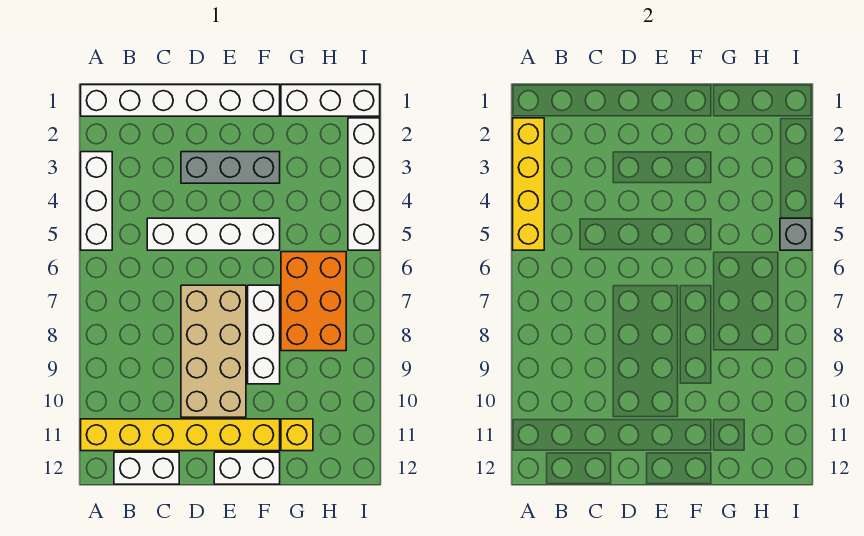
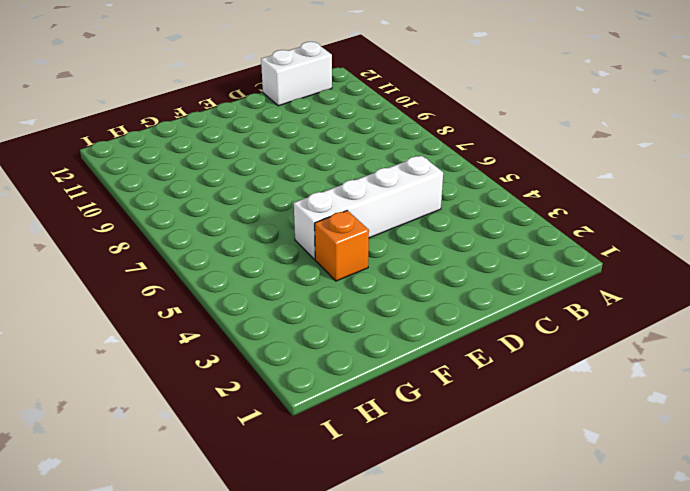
orange 1x1 brick [315,210,369,281] -> none
none -> white 1x6 brick [81,85,280,116]
none -> white 1x3 brick [81,152,112,250]
none -> yellow 1x6 brick [81,419,280,451]

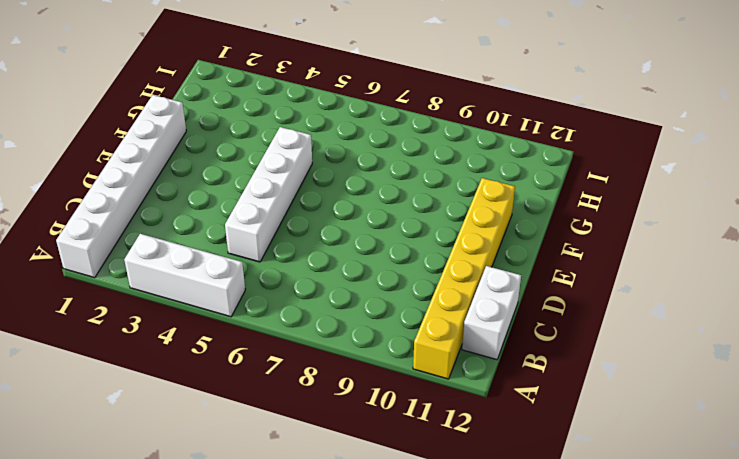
none -> grey 1x3 brick [181,152,280,183]
none -> tan 2x4 brick [181,285,246,417]
none -> white 1x2 brick [214,452,280,484]

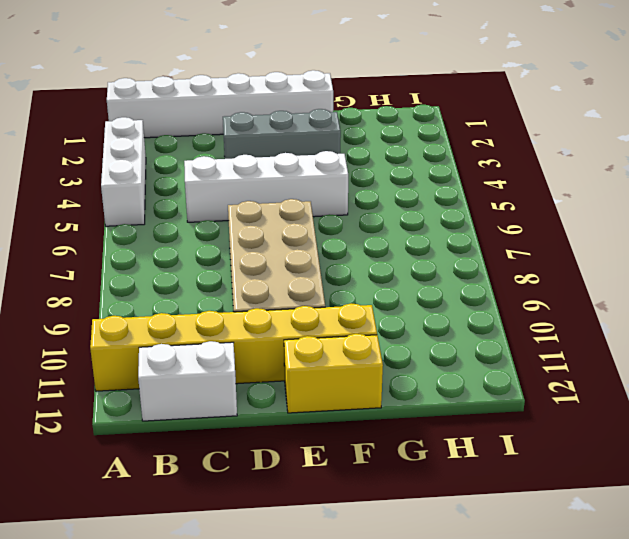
yellow 1x2 brick [284,334,383,413] -> white 1x2 brick [214,452,280,484]
none -> white 1x3 brick [248,285,280,384]
none -> white 1x3 brick [281,85,380,116]
none -> orange 2x3 brick [281,252,346,351]

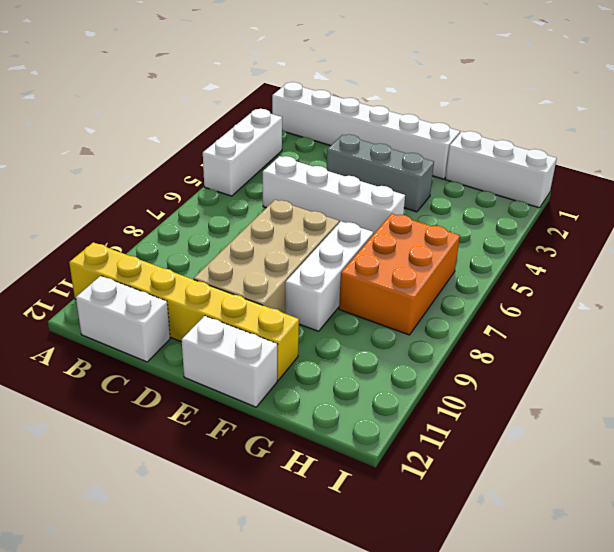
none -> yellow 1x1 brick [281,419,313,451]
none -> white 1x4 brick [348,118,380,250]
none -> yellow 1x4 brick [513,118,544,250]

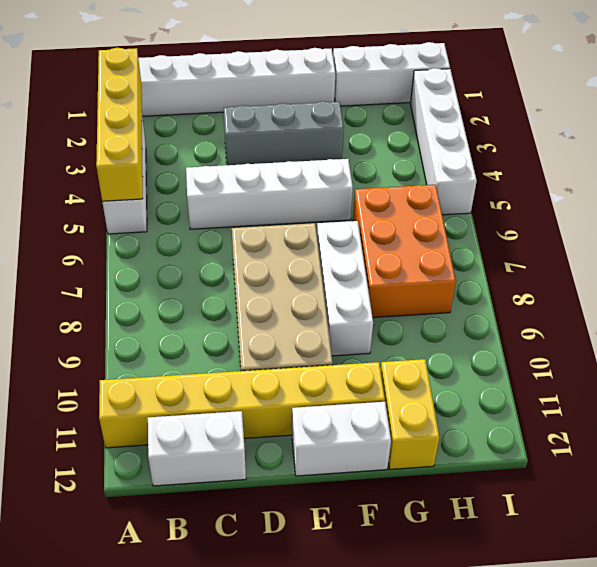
yellow 1x2 brick [381,359,439,469] -> yellow 1x1 brick [281,419,313,451]
none -> grey 1x1 brick [780,218,812,250]

